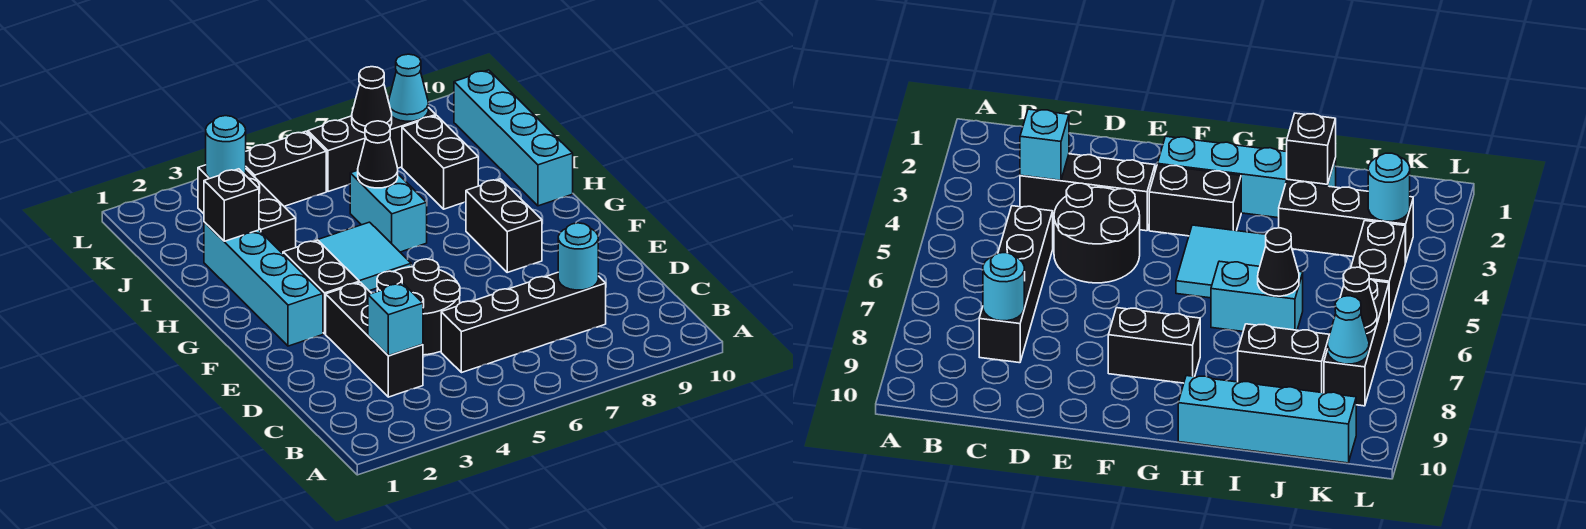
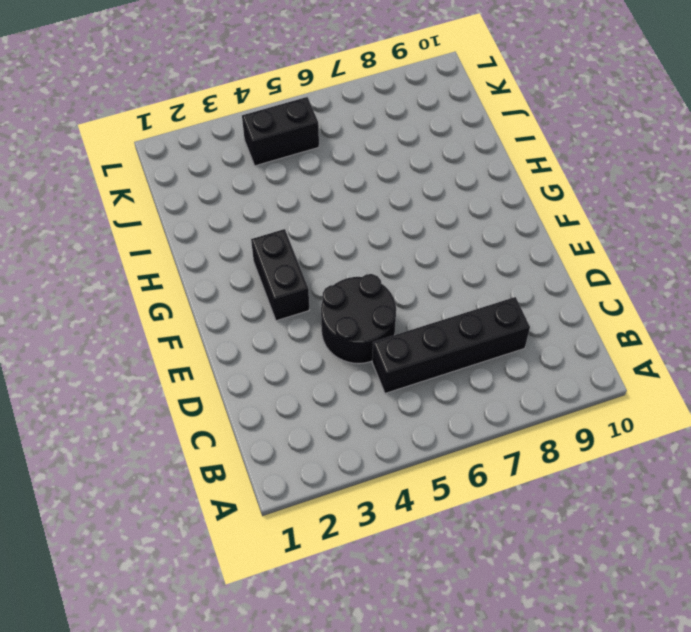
none -> black 1x3 brick [326,282,423,397]
none -> cyan 1x4 brick [204,222,323,346]
none -> black 1x2 brick [466,179,542,272]

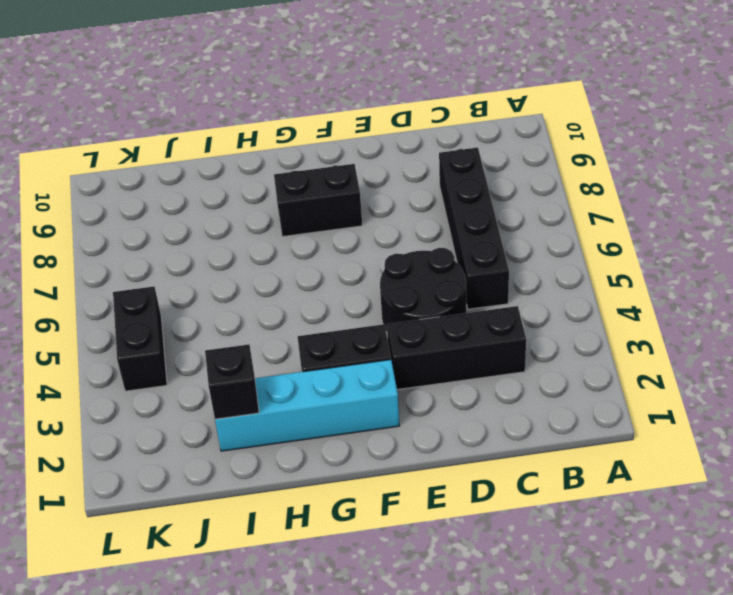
none -> cyan 2x2 tile [298,222,411,291]
none -> cyan 1x2 brick [350,170,427,252]
none -> cyan 1x4 brick [454,70,573,206]

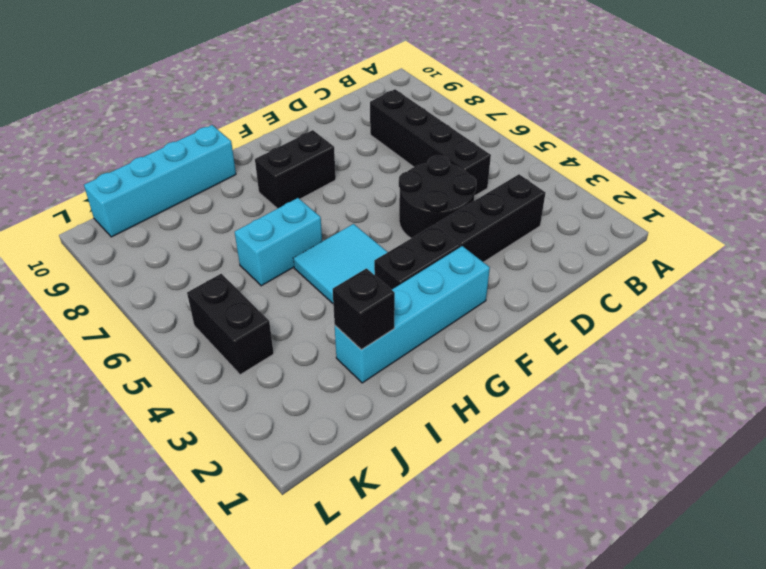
none -> black 1x3 brick [198,165,296,253]
none -> black 1x2 brick [402,116,478,209]
none -> black 1x3 brick [308,107,436,192]

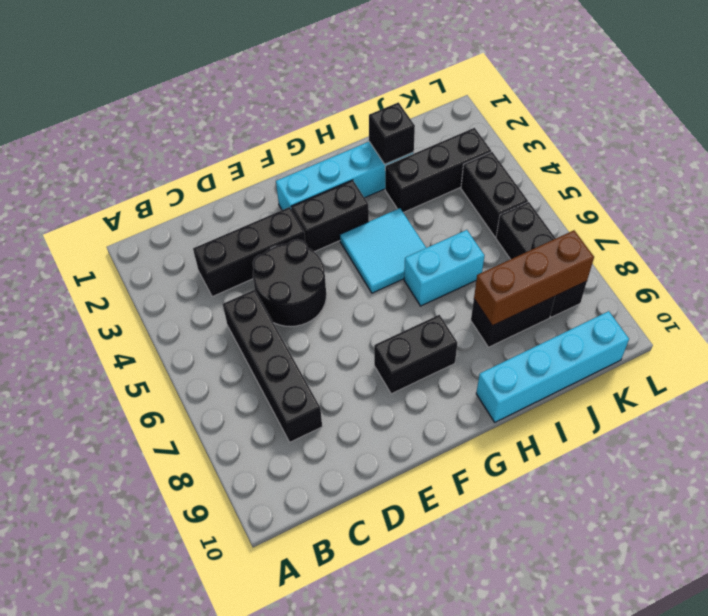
brown 1x3 brick [474,230,594,326] -> cyan 1x1 cone [389,54,428,121]
none -> cyan 1x1 brick [368,283,423,356]
none -> cyan 1x1 round brick [558,223,598,290]
none -> black 1x1 cone [358,121,398,188]

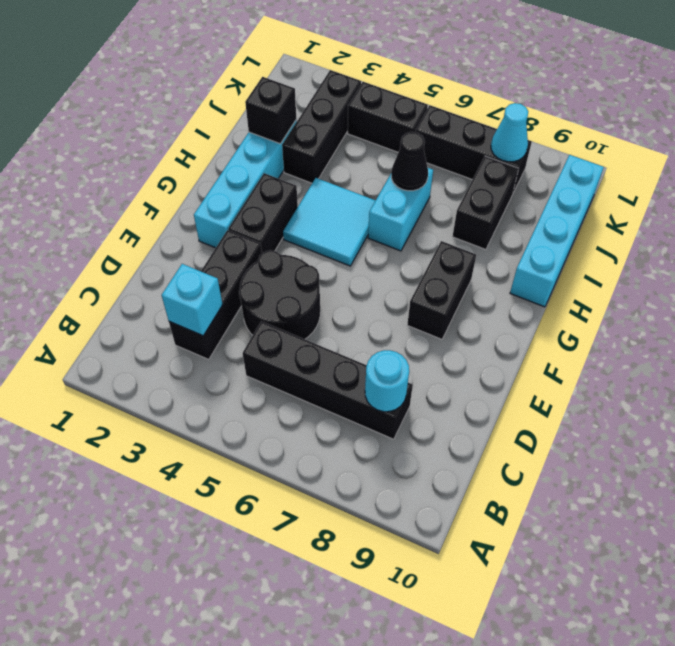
none -> cyan 1x1 round brick [206,116,246,178]
none -> black 1x1 cone [352,67,392,133]

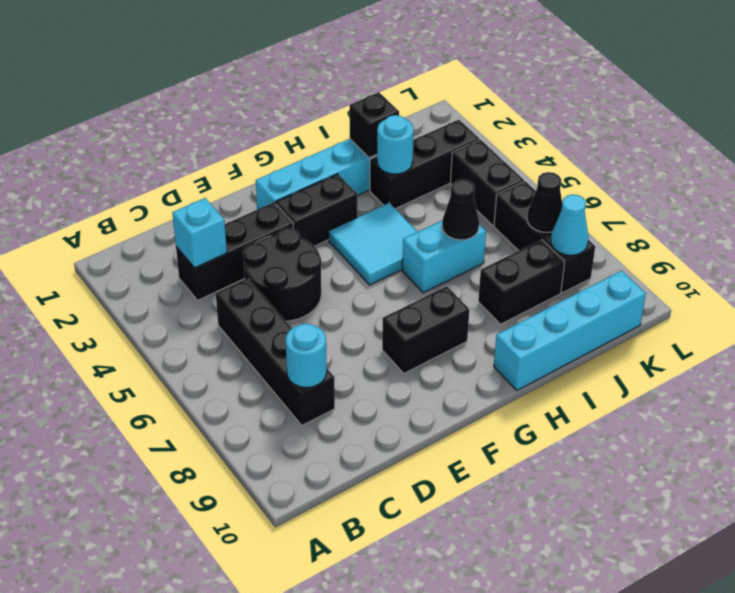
cyan 1x1 round brick [377,115,414,174] -> cyan 1x1 round brick moved to [206,116,246,178]

